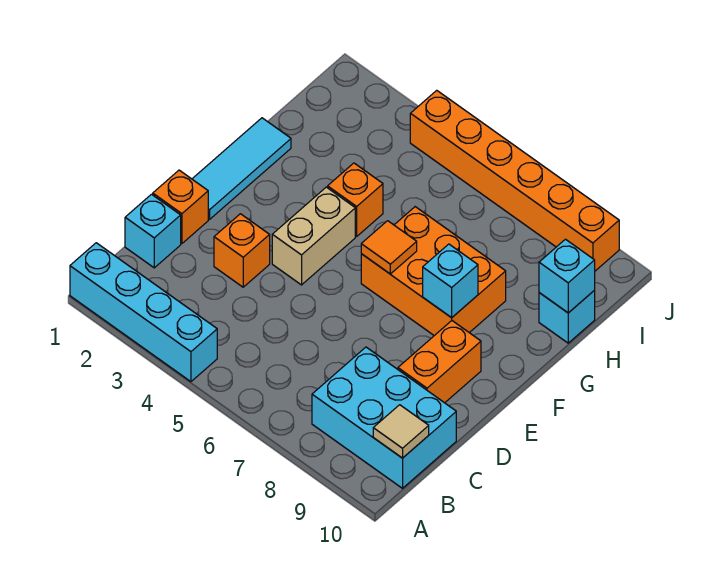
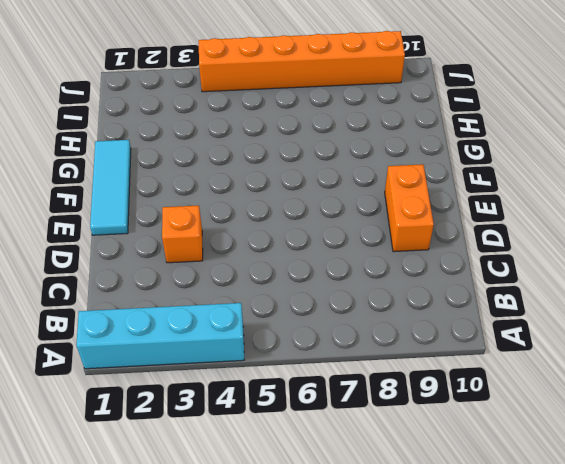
none -> cyan 2x3 brick [312,347,456,488]
none -> cyan 1x1 brick [125,194,181,268]
none -> orange 1x1 brick [153,170,208,244]

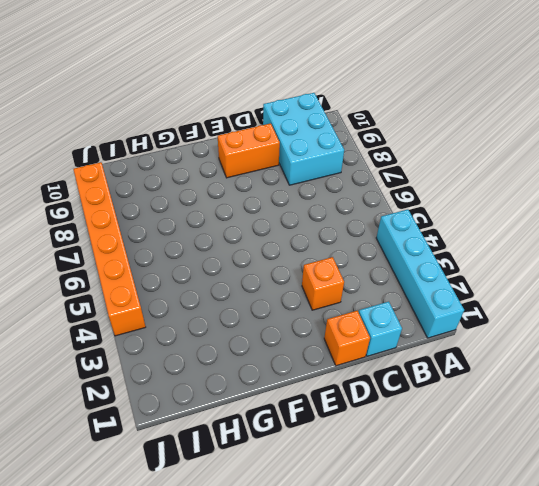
none -> cyan 1x3 tile [192,118,291,219]
none -> tan 1x2 brick [272,187,355,285]
none -> orange 2x3 brick [361,207,506,336]

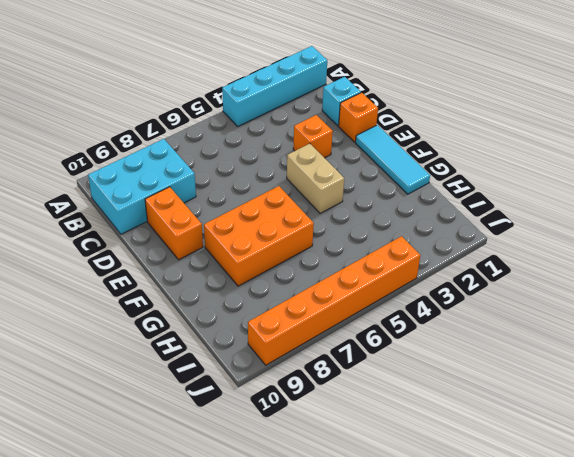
none -> orange 1x1 brick [328,163,383,236]
none -> cyan 1x1 brick [539,291,595,343]
none -> tan 1x1 tile [373,405,429,458]

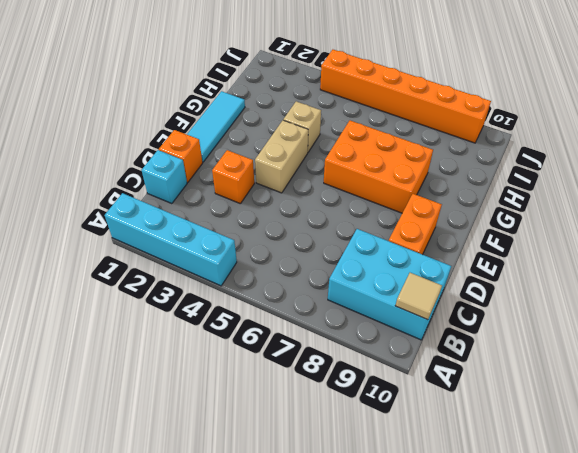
tan 1x1 brick [283,101,321,152] -> orange 1x1 brick [328,163,383,236]
none -> cyan 1x1 brick [539,291,595,343]
none -> orange 1x1 tile [361,221,417,274]
none -> cyan 1x1 brick [423,244,478,318]

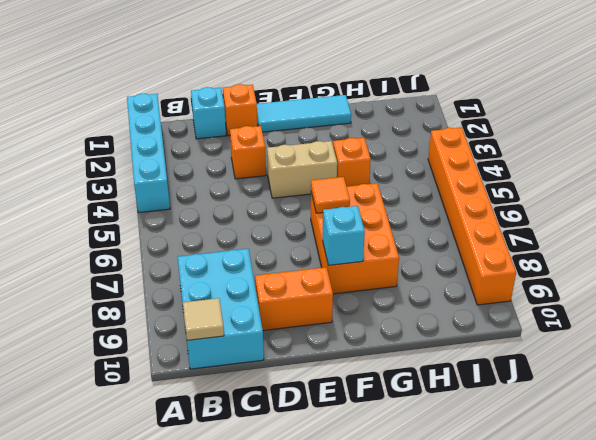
none -> cyan 1x1 brick [539,291,595,343]
none -> cyan 1x1 brick [539,239,595,313]

